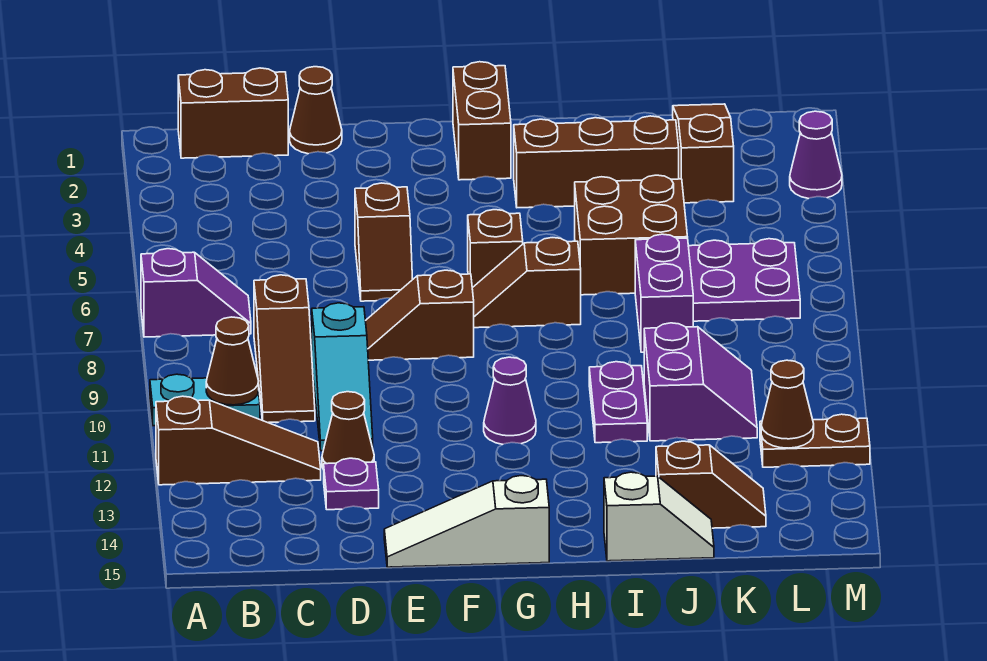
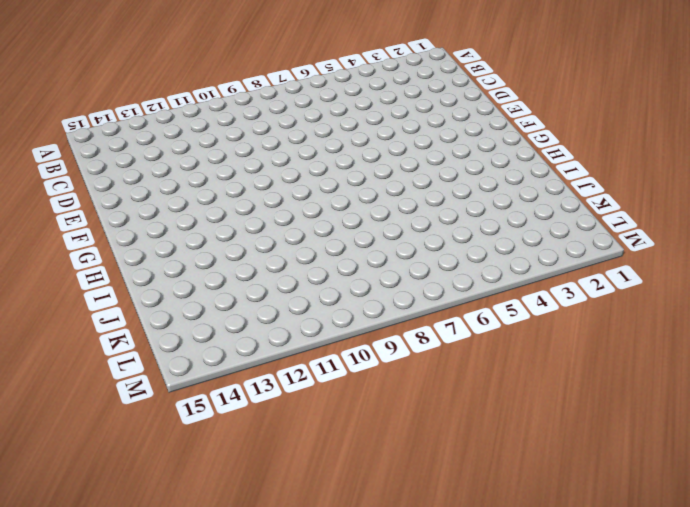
none -> purple 1x2 slope [141,249,251,337]
none -> cyan 1x2 plate [150,374,260,426]
none -> brown 1x3 slope [156,396,321,485]

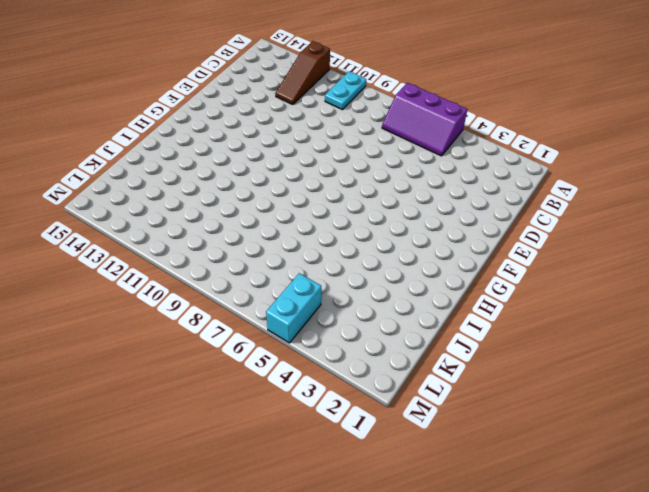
purple 2x3 slope [382,83,467,156] -> purple 1x2 slope [141,249,251,337]
cyan 1x2 brick [266,273,321,343] -> none
none -> brown 1x2 brick [178,68,288,158]
none -> brown 1x3 slope [254,275,315,423]
none -> brown 1x1 cone [290,67,342,154]

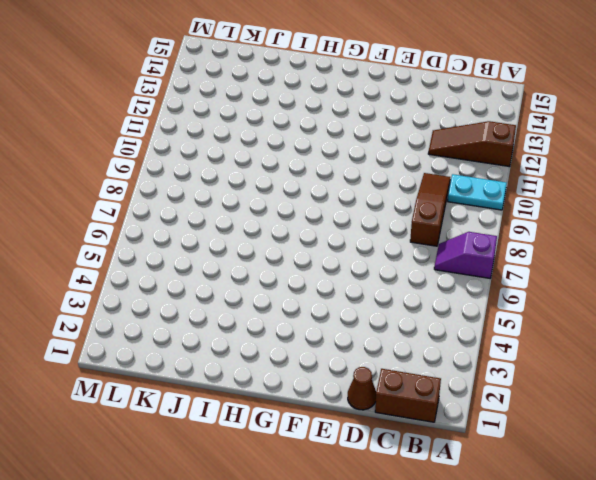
none -> cyan 1x3 slope [312,303,373,451]
none -> brown 1x1 cone [322,392,374,470]
none -> purple 1x1 plate [324,458,379,510]

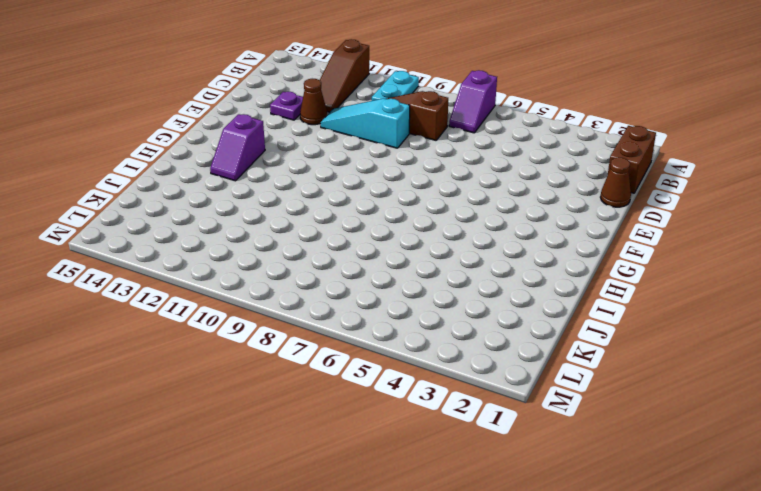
purple 1x2 slope [210,114,265,181] -> none
none -> brown 1x2 slope [355,183,413,301]
none -> brown 1x2 slope [366,270,474,360]
none -> white 1x3 slope [384,476,549,567]

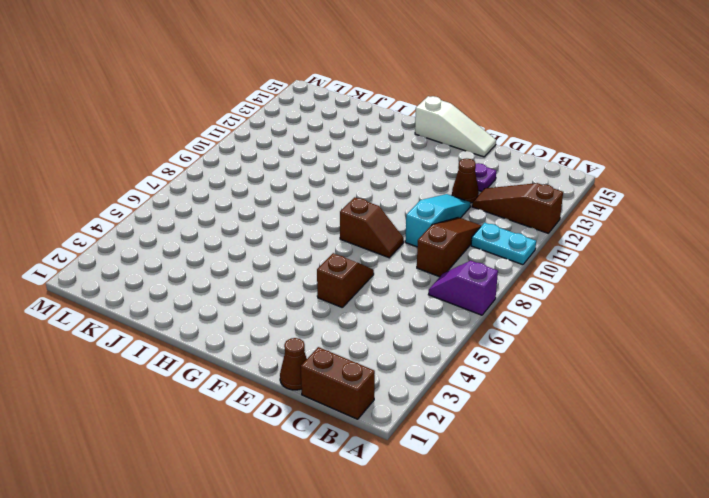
none -> brown 1x2 brick [453,62,511,180]
none -> brown 1x1 brick [468,210,523,288]
none -> brown 1x2 slope [472,238,581,328]

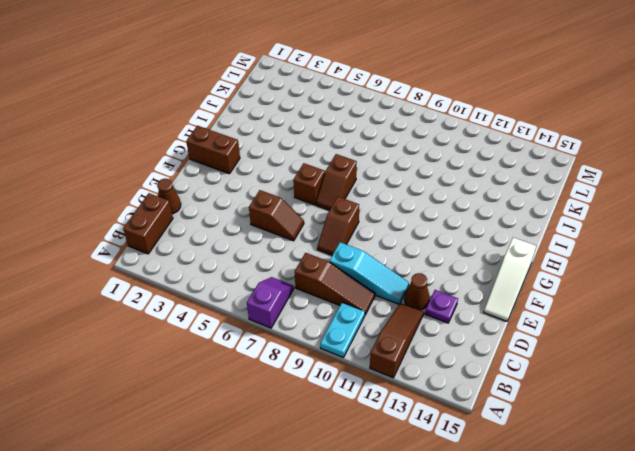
none -> purple 1x1 cone [484,357,536,445]
none -> brown 1x3 brick [514,116,679,208]
none -> brown 2x2 brick [575,175,688,295]

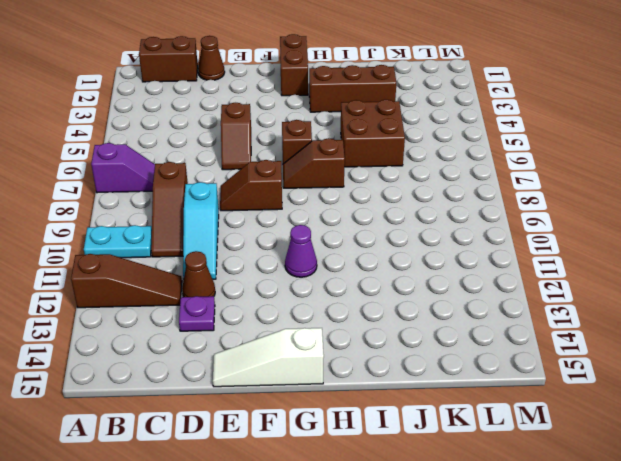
none -> purple 1x2 plate [589,362,647,443]
none -> white 1x2 slope [604,472,714,561]
none -> purple 1x2 brick [635,234,693,352]

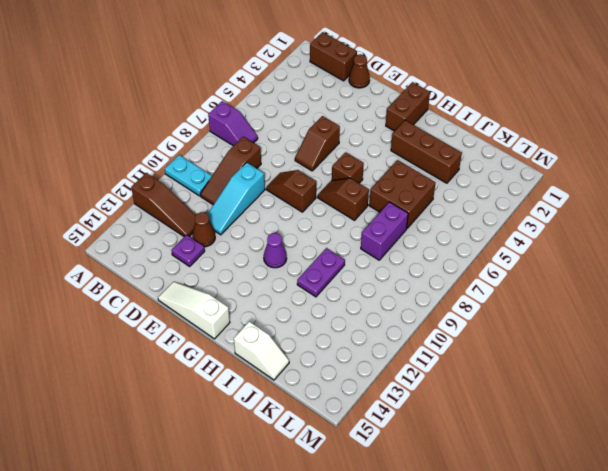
none -> purple 2x2 slope [644,323,757,441]
none -> brown 1x2 slope [656,441,766,528]
none -> brown 1x3 slope [673,104,734,203]

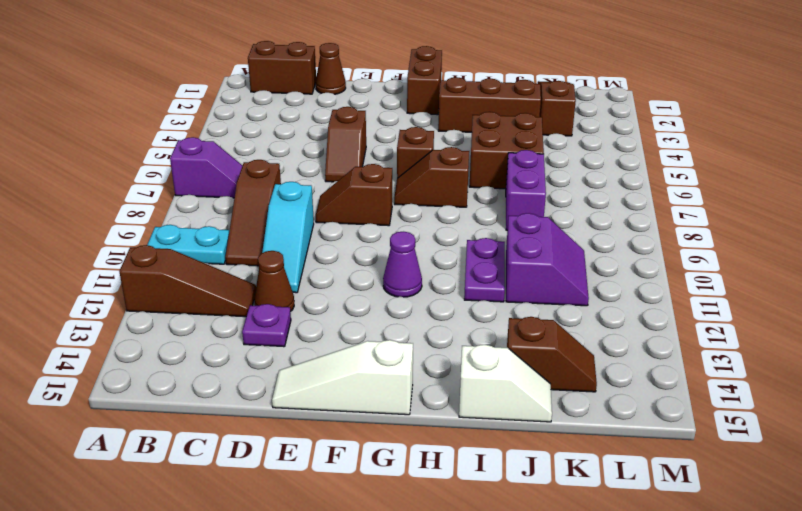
none -> purple 2x2 plate [688,239,800,321]
none -> brown 1x2 plate [760,414,870,467]
none -> purple 1x1 cone [790,111,842,199]

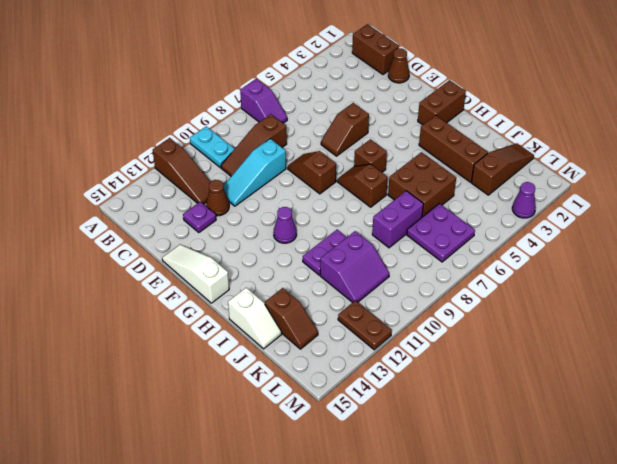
none -> brown 1x1 cone [206,317,259,405]
none -> brown 1x1 cone [761,360,814,448]

